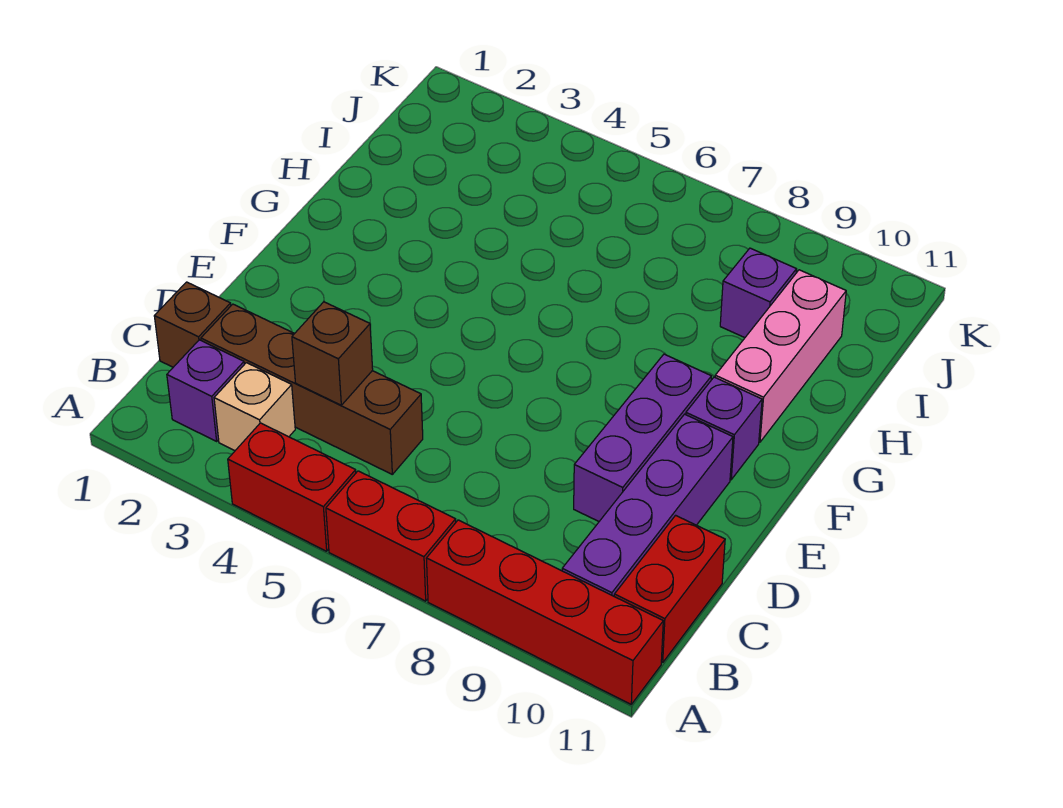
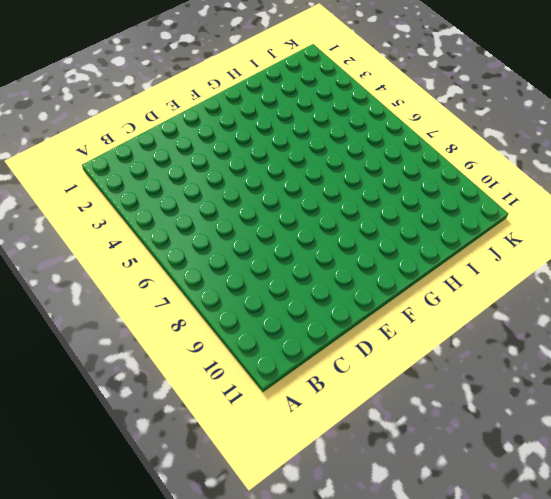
none -> red 1x2 brick [228,423,356,551]
none -> red 1x2 brick [326,471,456,601]
none -> red 1x4 brick [426,520,663,704]

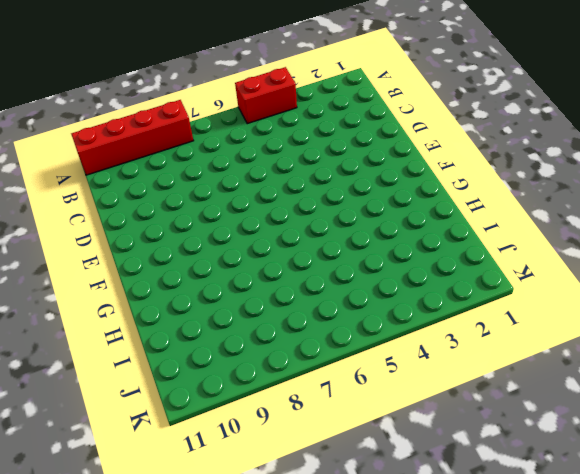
none -> red 1x2 brick [326,471,456,601]
none -> purple 1x1 brick [167,340,244,441]
none -> tan 1x1 brick [214,363,295,451]

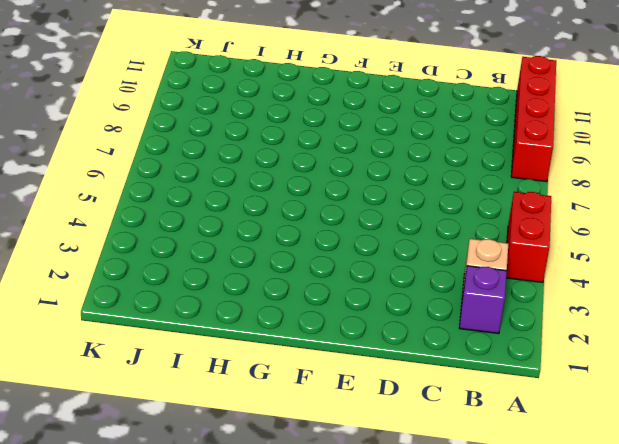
none -> red 1x2 brick [326,471,456,601]
none -> purple 1x4 brick [562,414,733,596]
none -> red 1x2 brick [614,515,725,663]

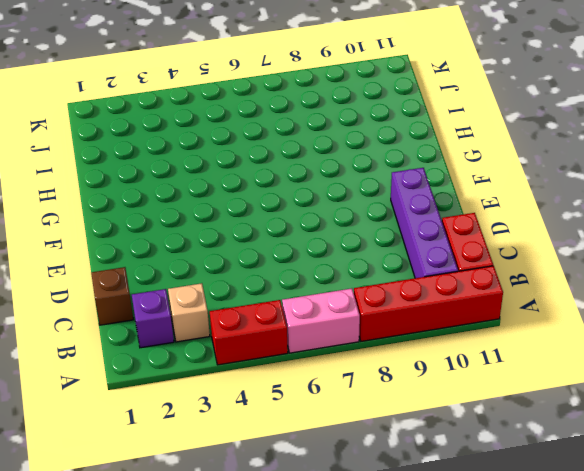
pink 1x2 brick [282,288,360,353] -> red 1x2 brick [326,471,456,601]
none -> brown 1x4 brick [201,304,423,474]
none -> purple 1x3 brick [574,354,711,521]
none -> purple 1x1 brick [686,377,762,480]

